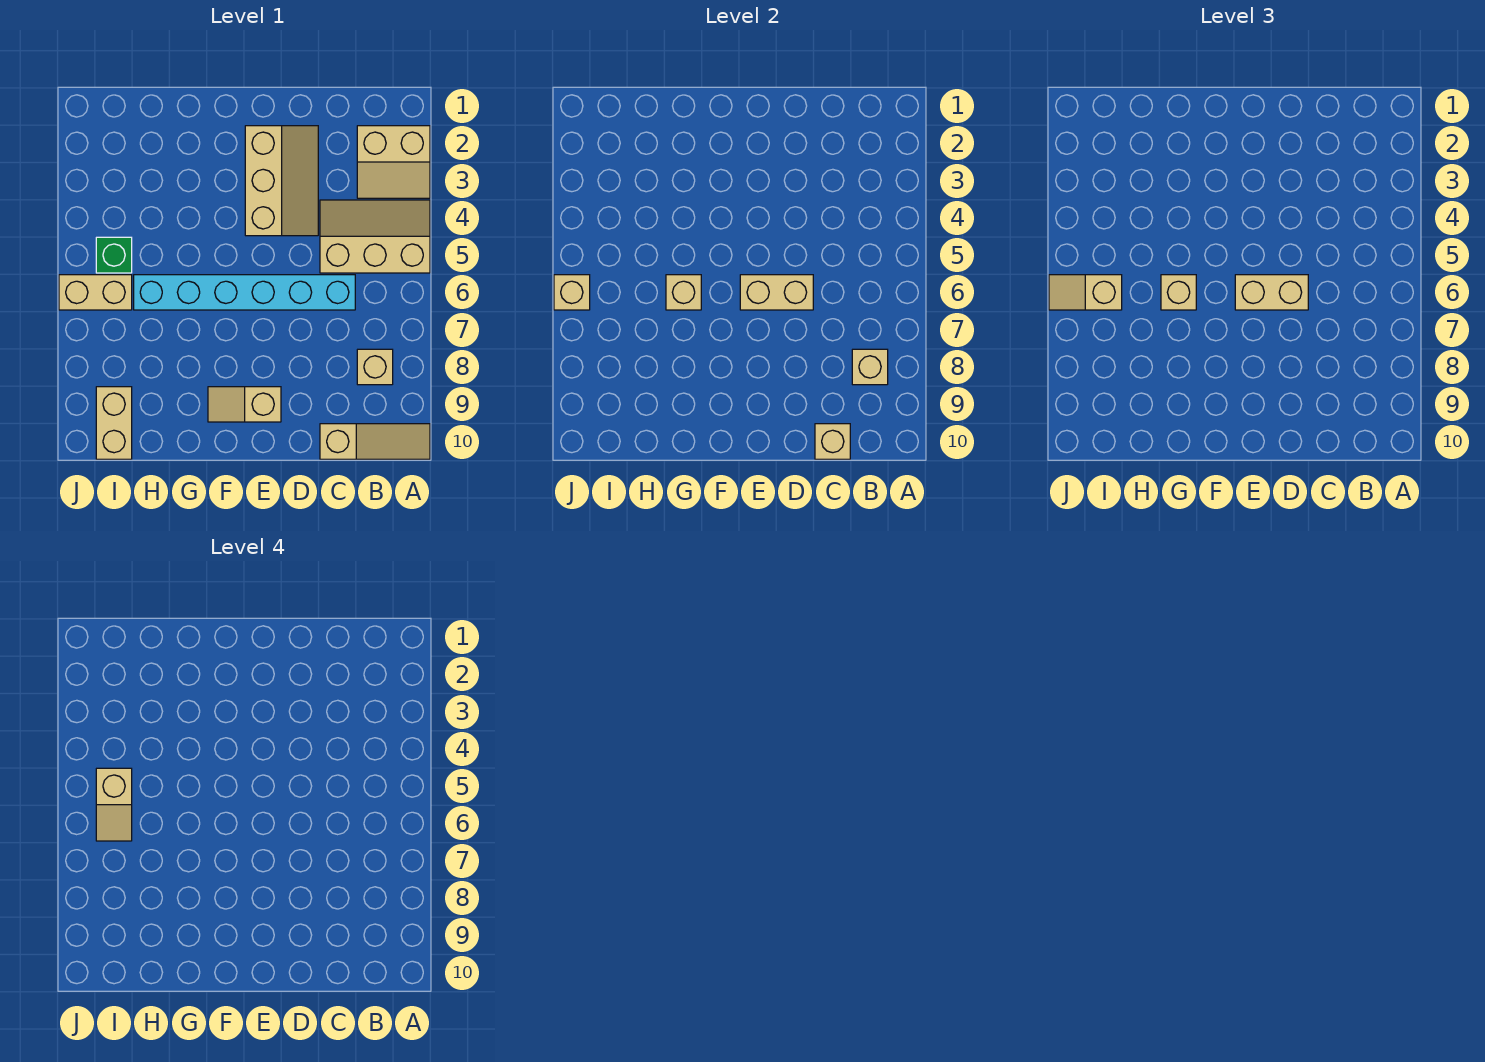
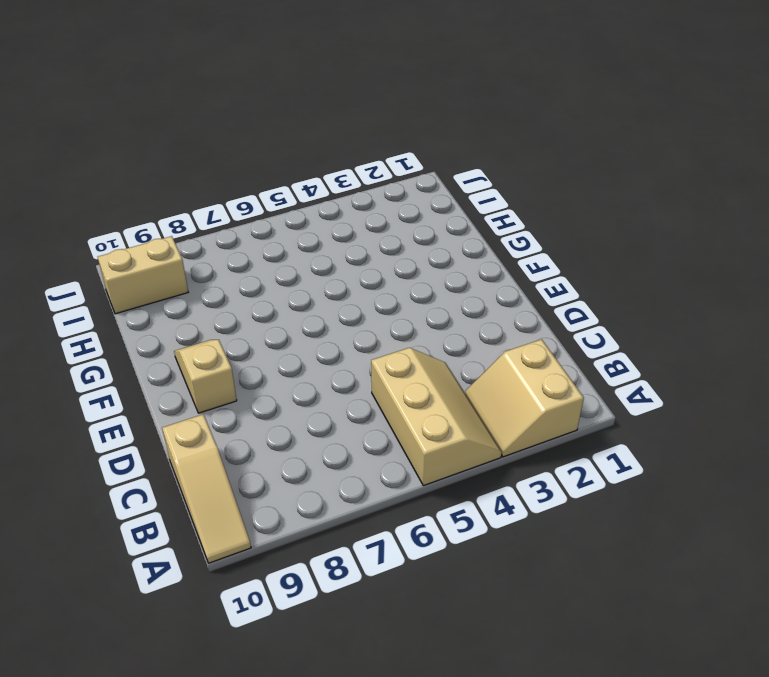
none -> tan 1x1 brick [357,349,393,385]
none -> cyan 1x6 brick [134,275,355,310]
none -> tan 2x3 slope [245,126,318,236]

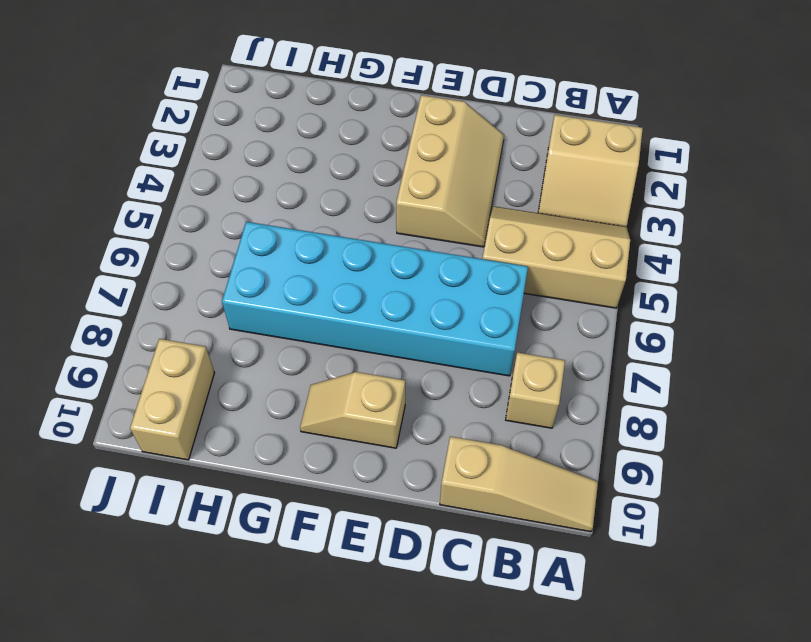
cyan 2x6 brick [222,222,528,376] -> cyan 1x6 brick [134,275,355,310]
none -> green 1x1 brick [96,237,132,273]
none -> tan 1x2 brick [59,275,132,310]
none -> tan 1x1 brick [852,349,888,385]

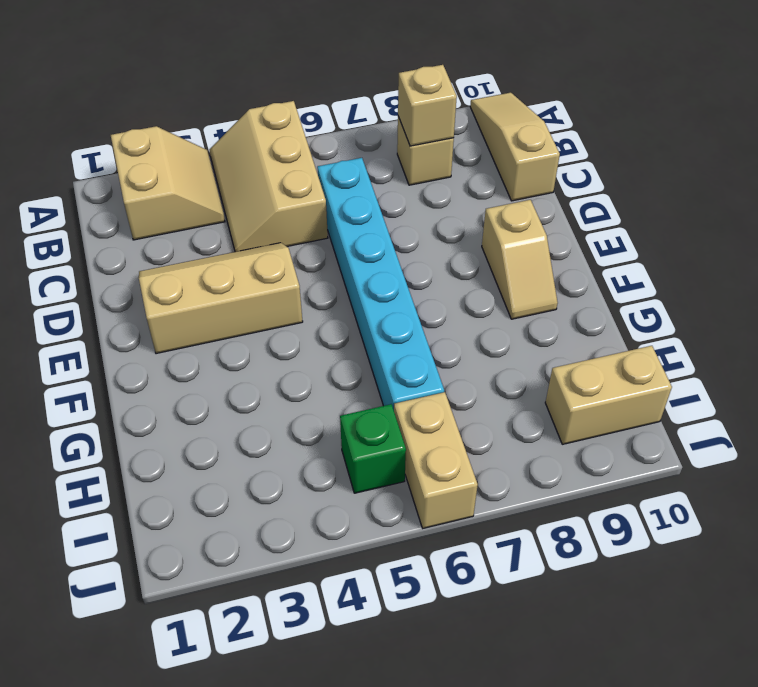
none -> tan 1x1 brick [815,424,850,459]
none -> tan 1x2 brick [740,275,813,310]
none -> tan 1x1 brick [666,275,701,310]

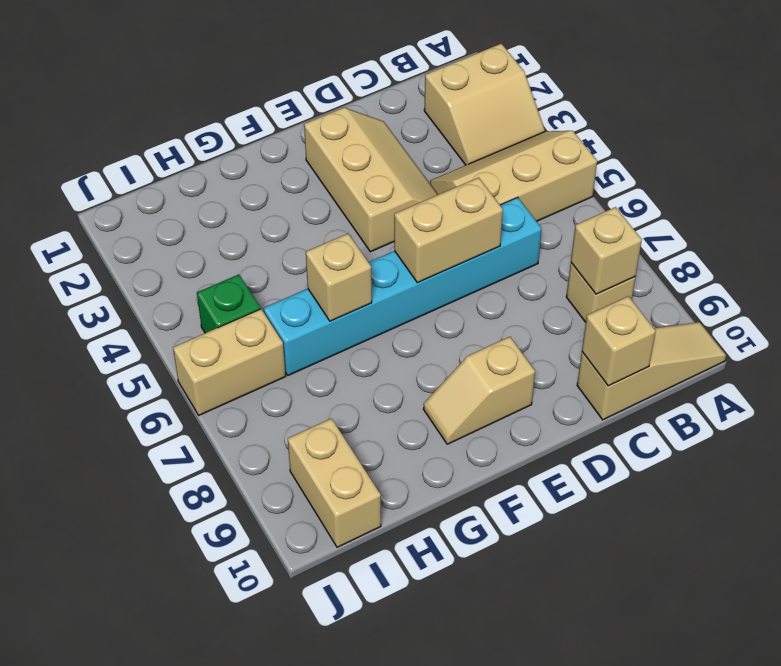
none -> tan 1x1 brick [554,275,590,310]
none -> tan 1x2 brick [1235,275,1308,310]
none -> tan 1x1 brick [1161,275,1196,310]

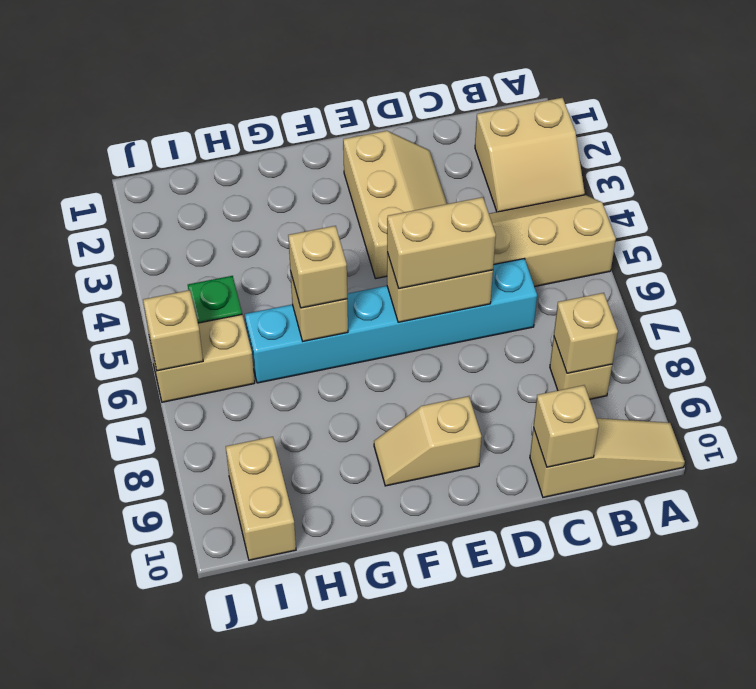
none -> tan 1x2 slope [1049,275,1122,310]
none -> tan 1x2 slope [96,768,132,841]

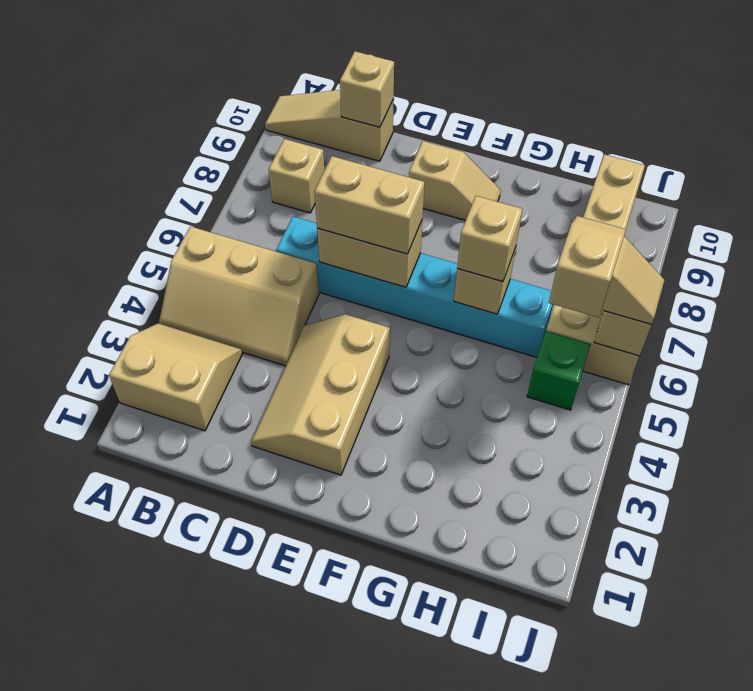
none -> tan 1x1 brick [852,349,888,385]

